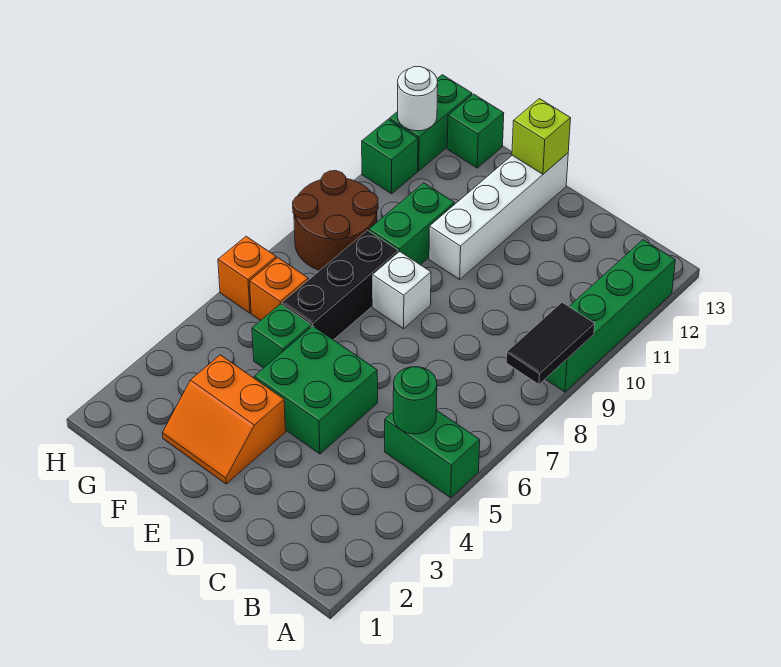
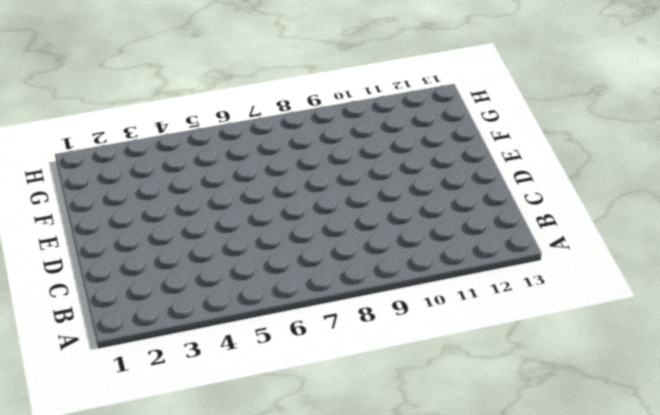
none -> green 1x2 brick [385,410,480,498]
none -> green 1x4 brick [546,240,675,392]
none -> green 2x2 brick [254,326,378,454]

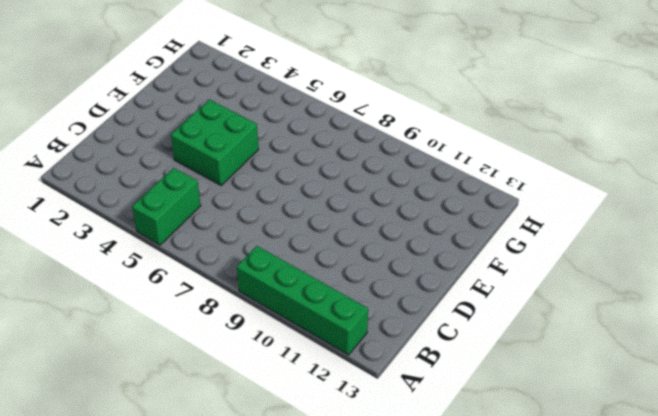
none -> orange 2x2 slope [162,355,286,484]
none -> white 1x1 brick [373,252,431,329]
none -> white 1x4 brick [429,153,568,279]

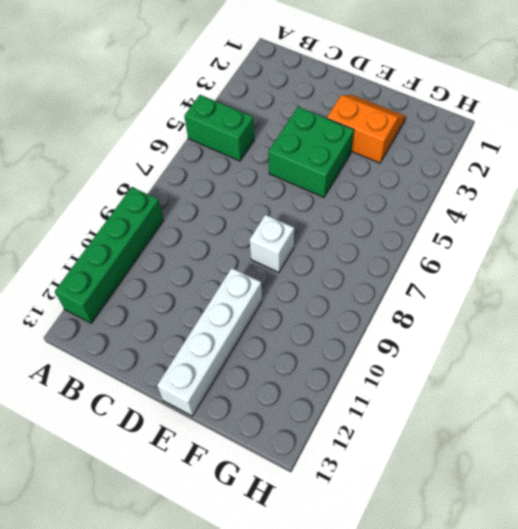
none -> green 1x1 brick [252,304,311,368]
none -> black 1x3 brick [282,230,398,340]
none -> green 1x2 brick [369,183,454,265]

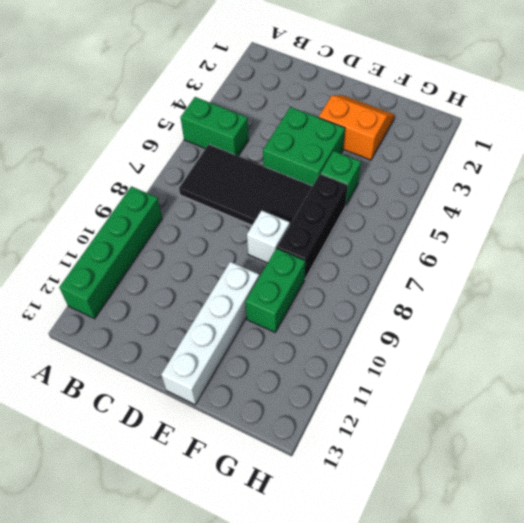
black 2x4 tile [179,145,312,225] -> none
none -> orange 1x1 brick [250,258,308,321]
none -> brown 2x2 round brick [293,171,378,271]
none -> green 1x1 brick [447,94,504,168]

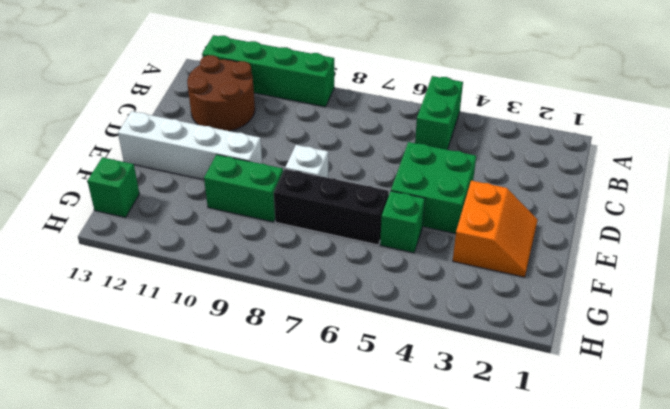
brown 2x2 round brick [187,55,255,131] -> brown 2x2 round brick moved to [293,171,378,271]
none -> orange 1x1 brick [250,258,308,321]
none -> orange 1x1 brick [218,236,276,313]
none -> green 1x1 brick [362,120,418,194]

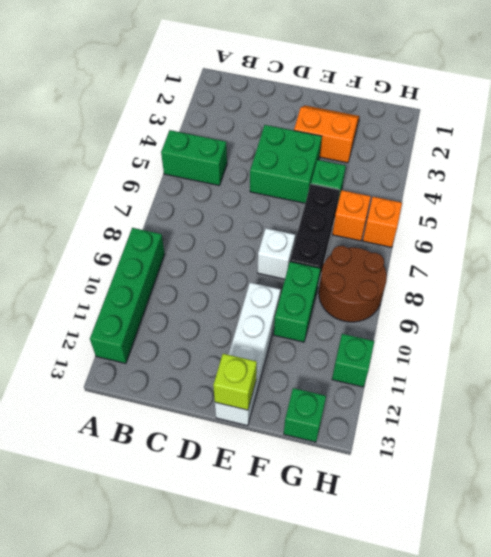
none -> green 1x2 brick [389,75,472,171]
none -> black 1x2 tile [506,302,595,384]
none -> green 1x1 round brick [393,367,437,434]

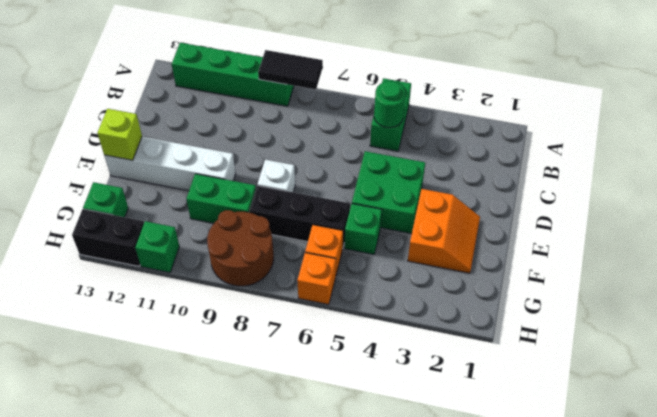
black 1x2 brick [72,209,144,266] -> green 1x2 brick [389,75,472,171]
none -> white 1x1 round brick [398,67,438,131]

